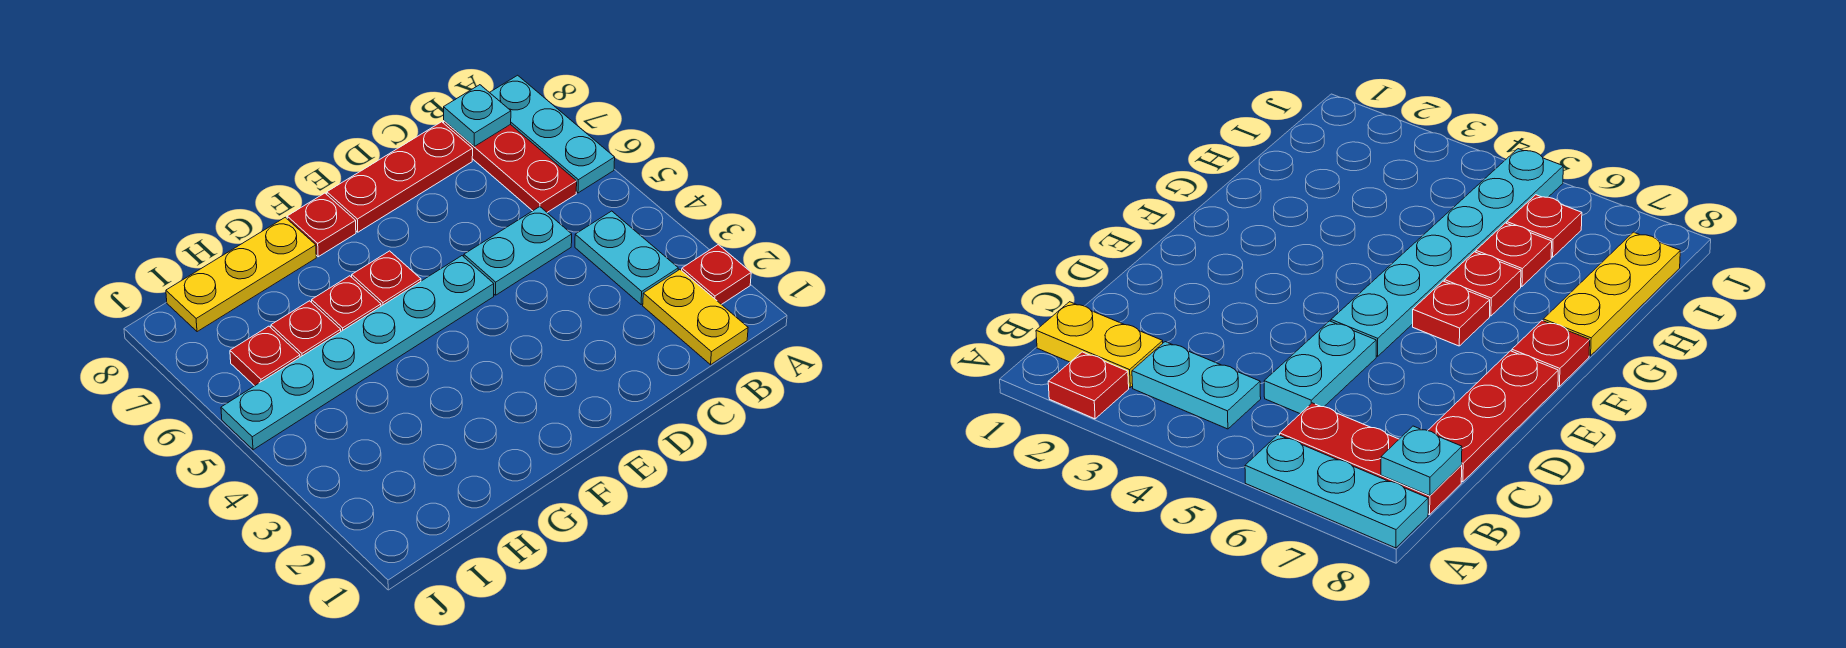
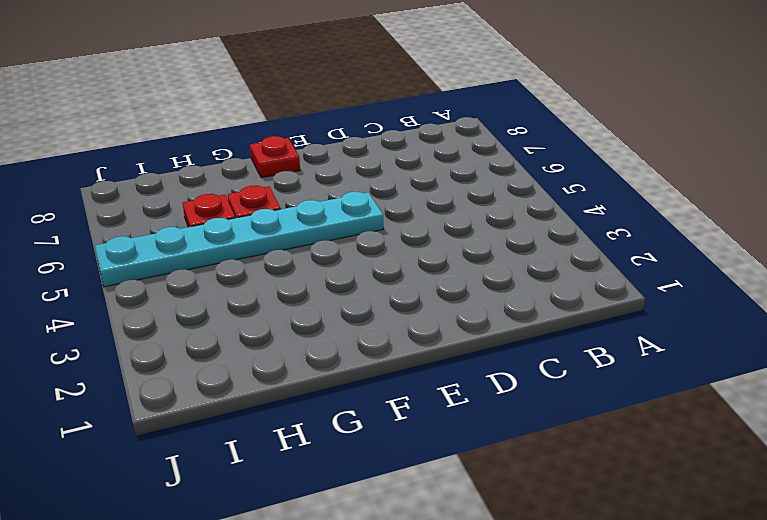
none -> red 1x1 plate [682,245,751,305]
none -> cyan 1x3 plate [489,75,615,193]
none -> yellow 1x2 plate [643,270,748,365]

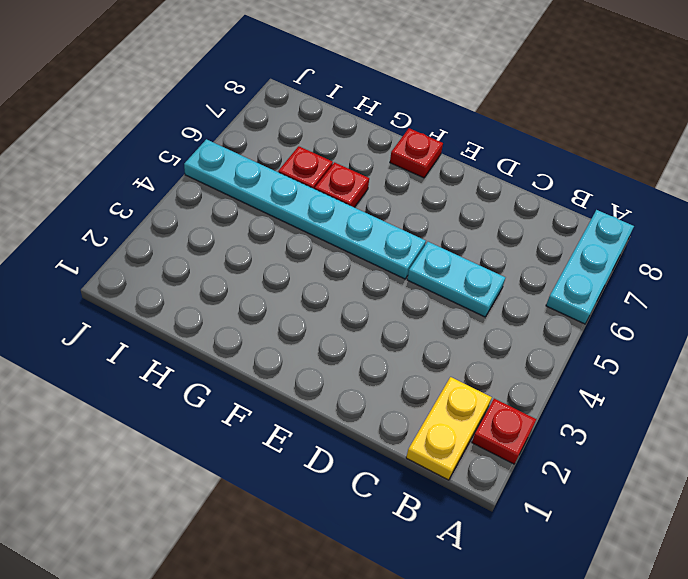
none -> cyan 1x2 plate [575,211,678,305]
none -> red 1x3 plate [444,121,577,212]
none -> red 1x3 plate [327,122,473,232]

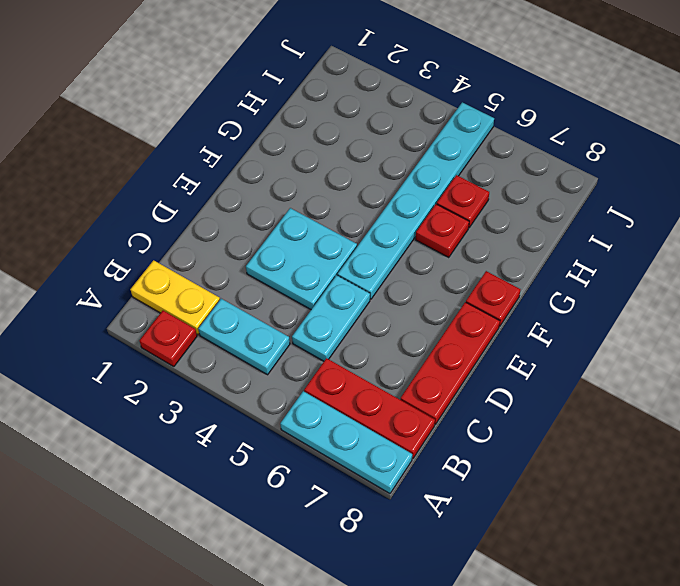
cyan 2x2 plate [246,208,357,309] -> none
none -> red 1x1 plate [352,251,421,306]
none -> yellow 1x3 plate [166,217,316,332]
none -> red 1x1 plate [230,326,300,386]

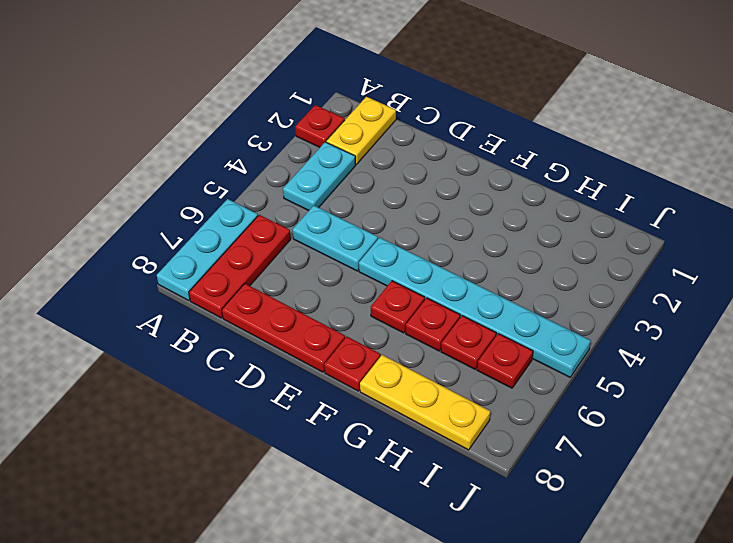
none -> cyan 1x1 plate [444,85,511,146]

